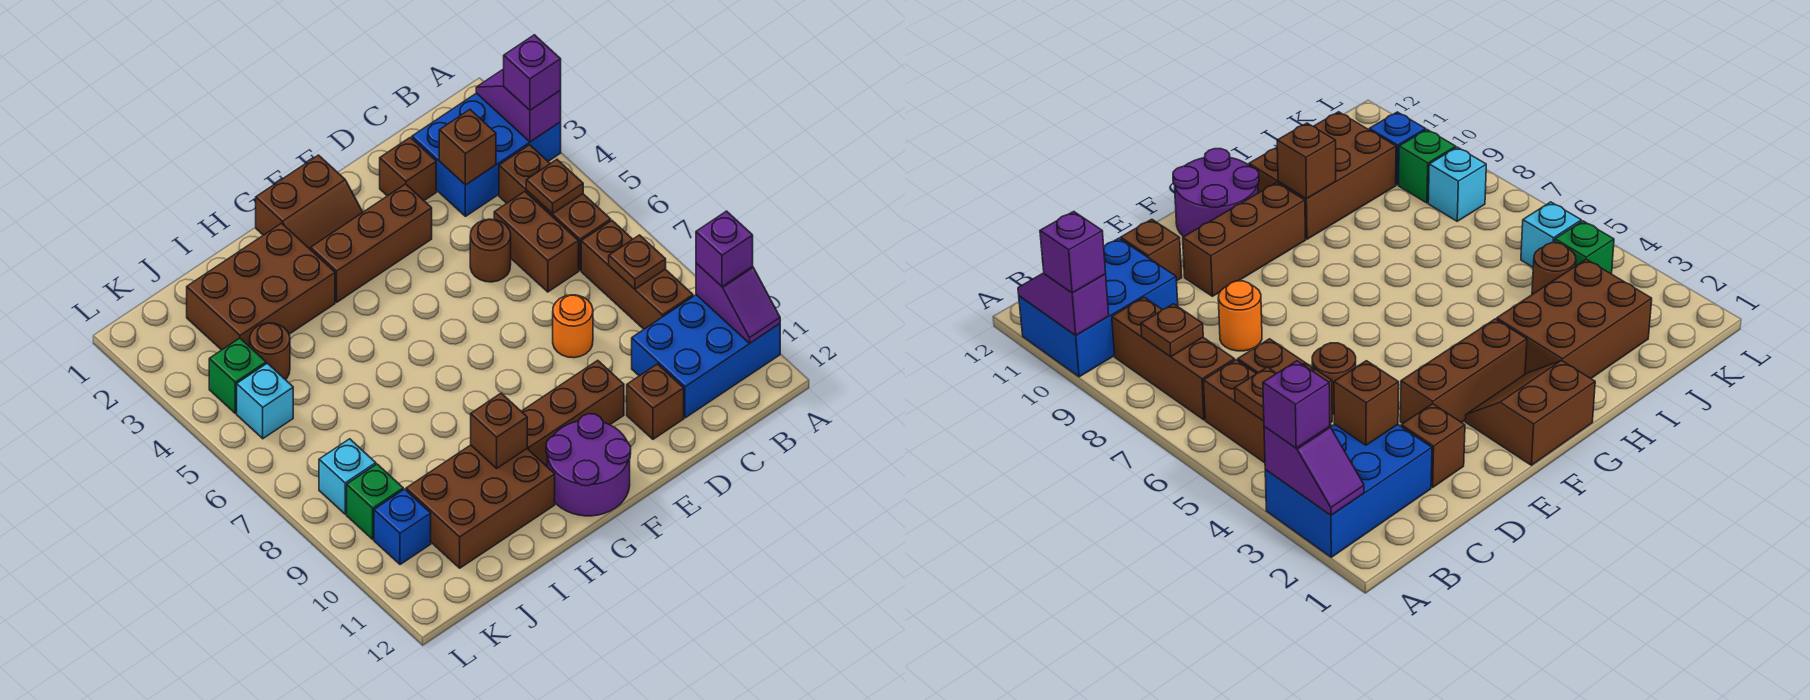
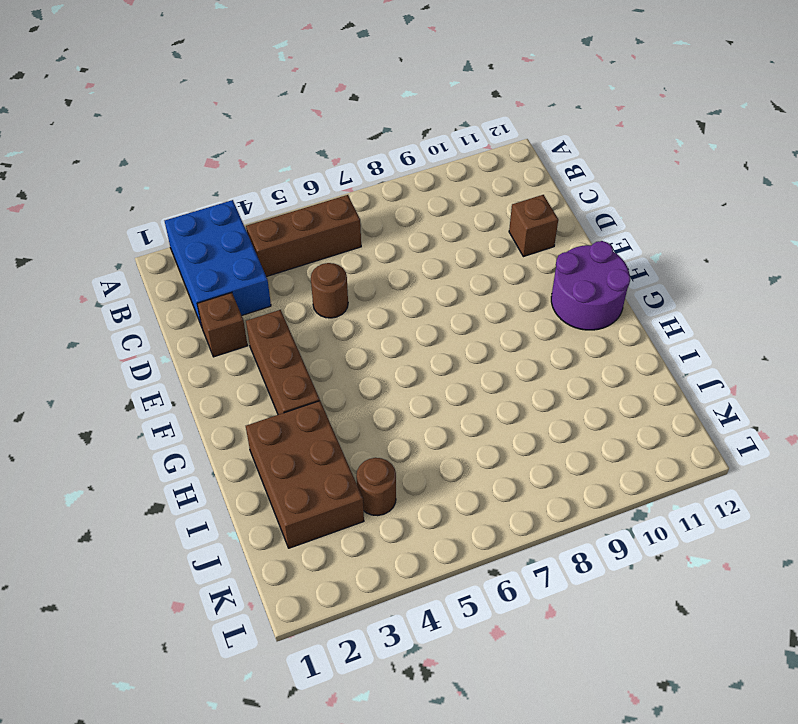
none -> blue 2x3 brick [632,295,780,418]
none -> brown 1x3 brick [581,221,693,329]
none -> brown 1x2 brick [494,192,579,292]

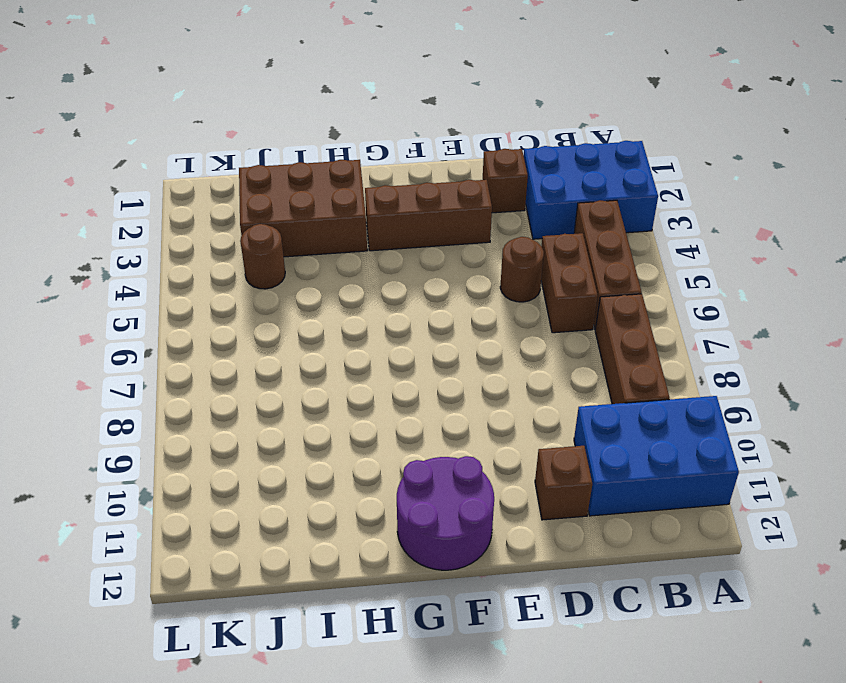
none -> orange 1x1 round brick [553,295,593,358]
none -> brown 1x3 brick [521,360,624,466]
none -> brown 2x2 slope [256,155,363,250]

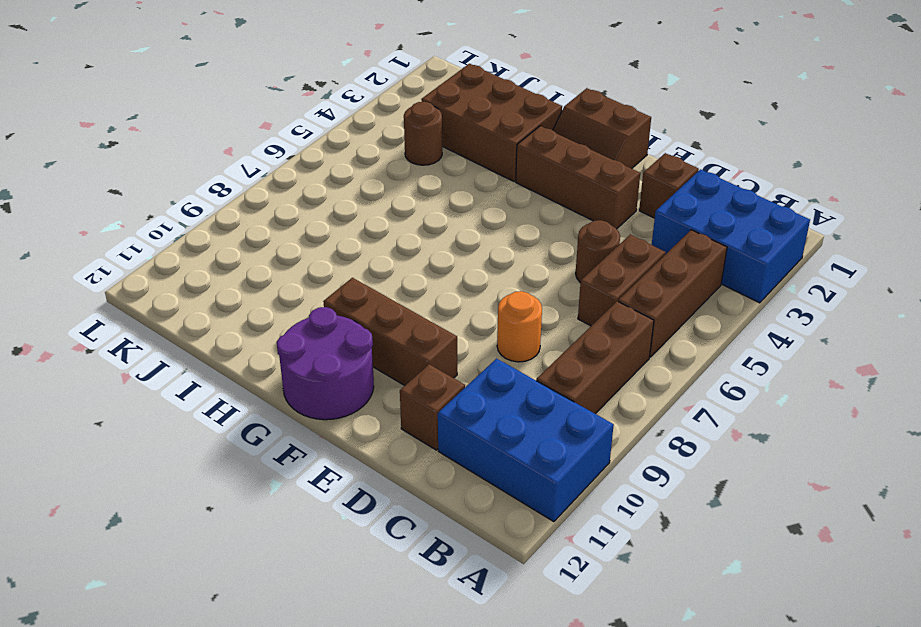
none -> brown 2x3 brick [406,445,555,568]
none -> green 1x1 brick [209,338,266,413]
none -> cyan 1x1 brick [237,363,293,439]

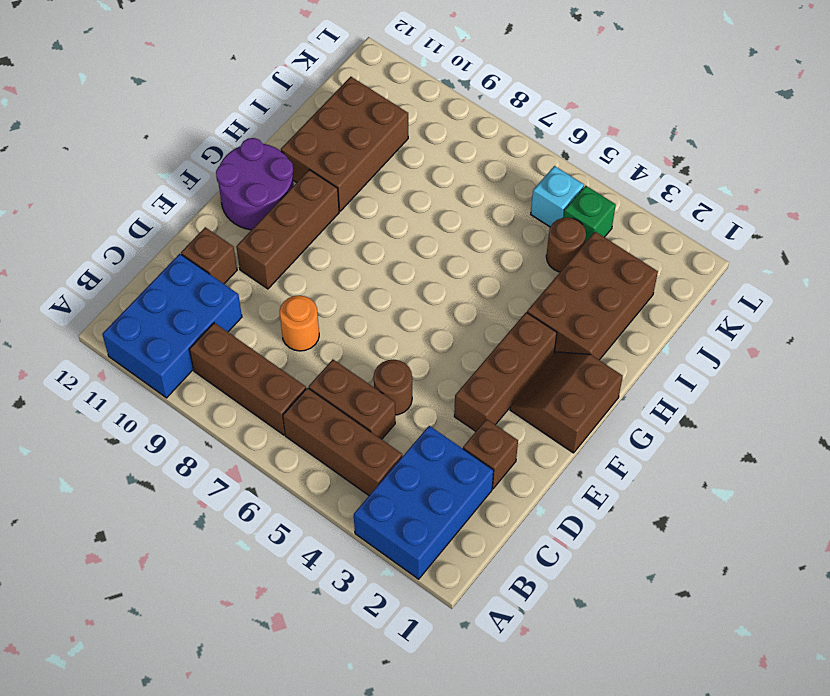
none -> cyan 1x1 brick [319,439,376,514]
none -> green 1x1 brick [347,464,403,539]
none -> blue 1x1 brick [374,489,431,565]

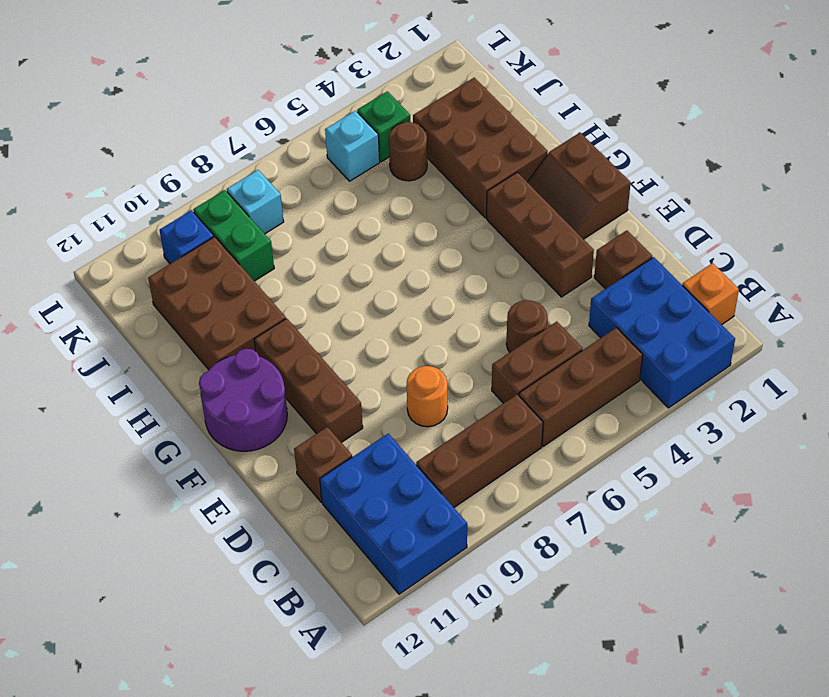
orange 1x1 brick [682,263,739,325] -> none
green 1x2 brick [193,190,274,281] -> green 1x1 brick [347,464,403,539]
none -> purple 1x2 slope [476,69,561,142]
none -> purple 1x2 slope [696,263,780,343]
none -> brown 1x1 plate [526,160,583,214]

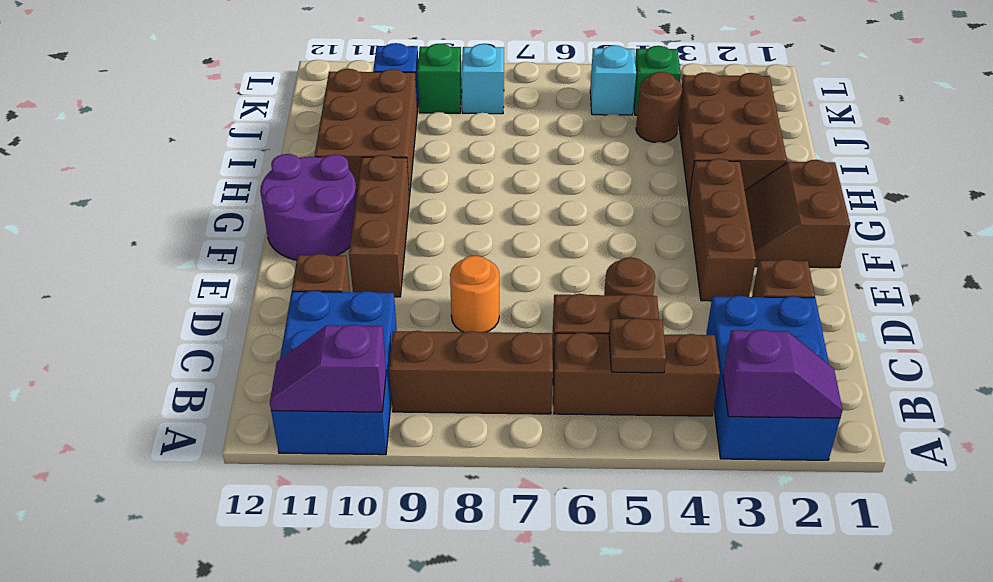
none -> brown 1x1 plate [609,235,666,289]
none -> brown 1x1 brick [439,110,496,185]
none -> brown 1x1 brick [471,393,527,468]

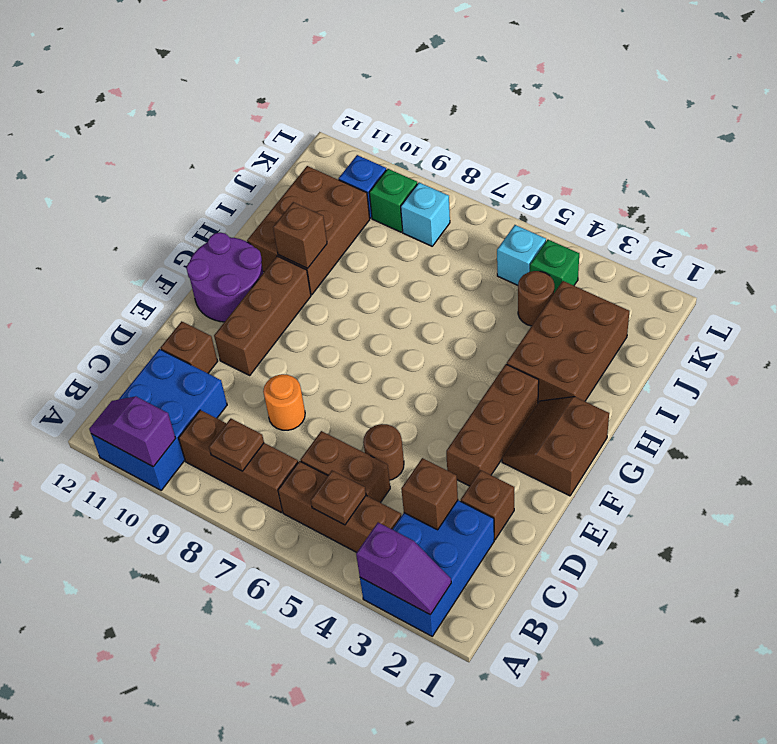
none -> purple 1x1 brick [504,35,561,110]
none -> purple 1x1 brick [696,211,753,287]

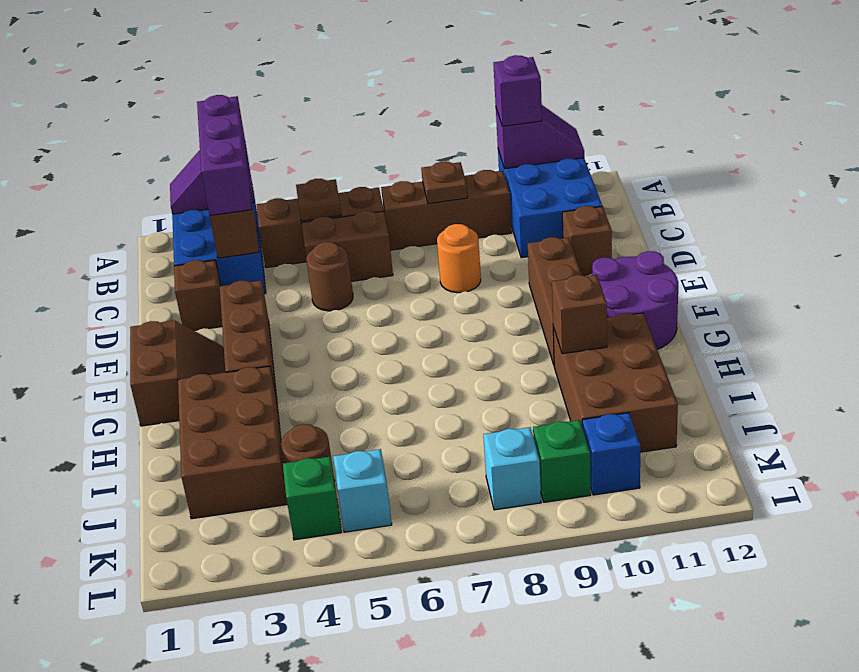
purple 1x3 brick [197,95,252,215] -> purple 1x1 brick [504,35,561,110]

